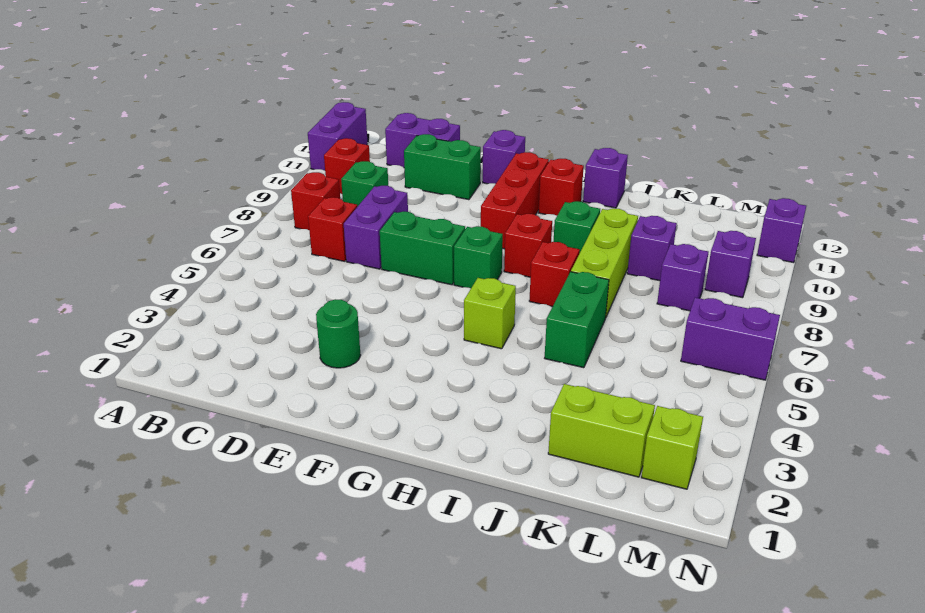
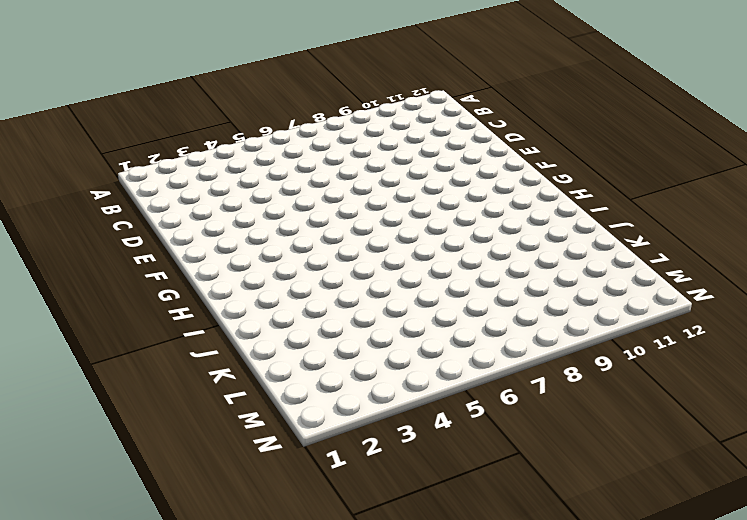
none -> purple 1x2 brick [308,102,368,171]
none -> red 1x1 brick [291,172,340,230]
none -> red 1x1 brick [324,138,370,194]

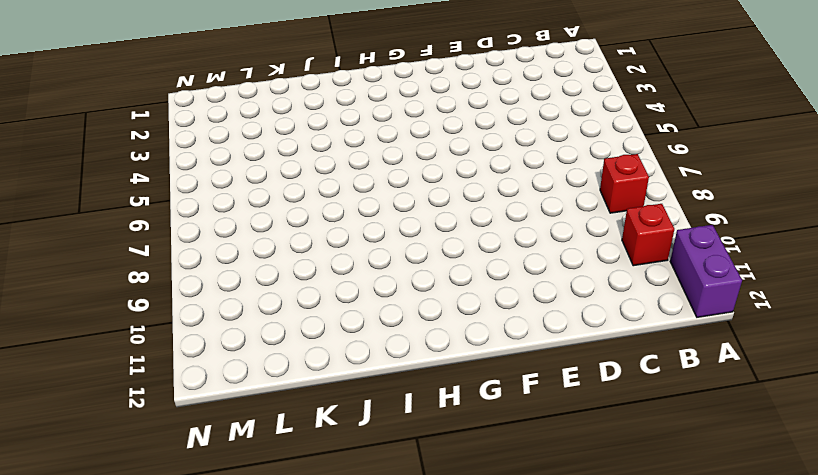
none -> red 1x1 brick [308,197,357,261]
none -> green 1x1 brick [341,161,388,207]
none -> purple 1x2 brick [385,113,460,168]

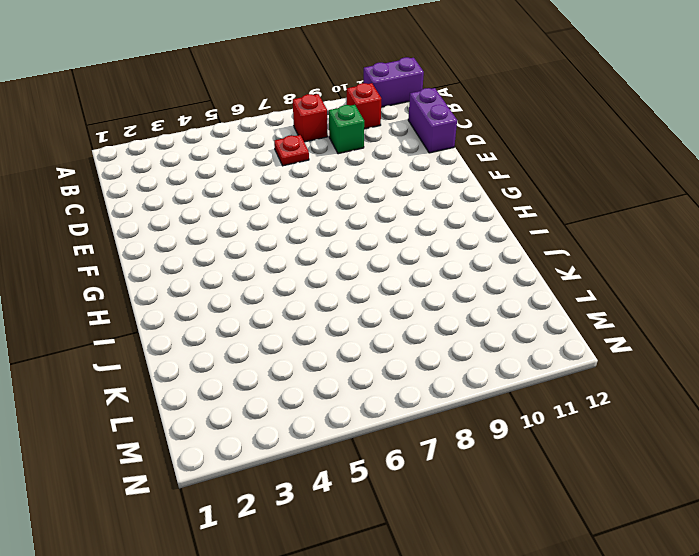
red 1x1 plate [274,135,309,166] -> red 1x1 brick [308,197,357,261]
none -> purple 1x2 brick [344,186,408,269]
none -> green 1x2 brick [404,134,481,200]
none -> green 1x1 round brick [316,299,361,368]

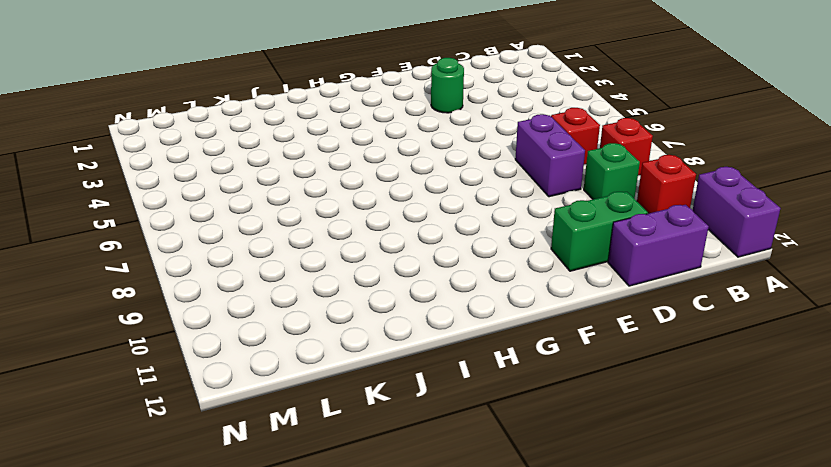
none -> green 1x2 brick [380,212,465,285]
none -> purple 1x1 brick [483,130,525,184]
none -> green 1x1 brick [454,226,503,288]

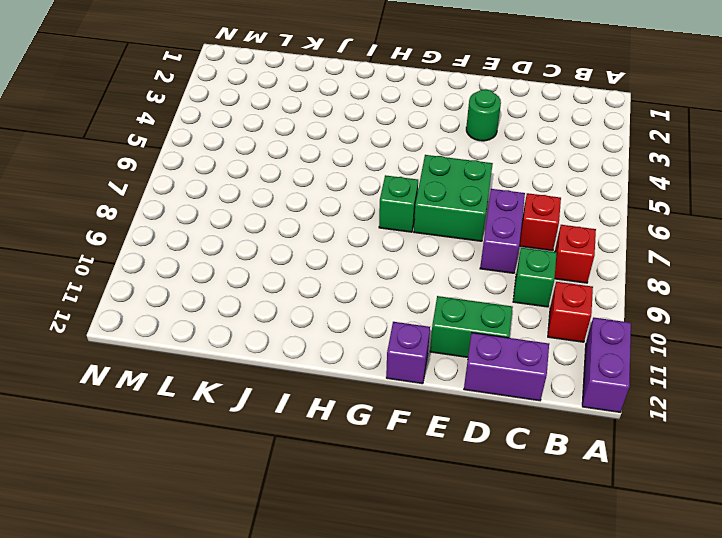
green 2x2 brick [414,155,493,241] -> green 1x2 brick [380,212,465,285]
none -> red 1x3 brick [481,152,549,249]
none -> lime 1x1 brick [464,278,516,349]
none -> red 1x1 brick [504,214,552,277]

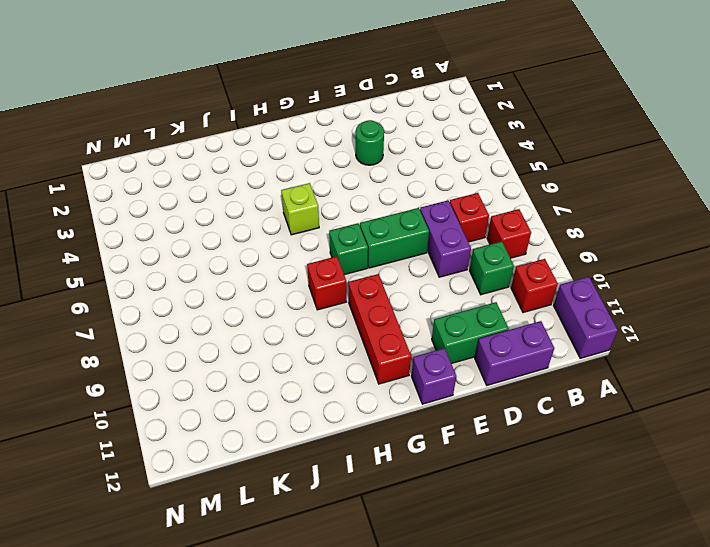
none -> red 1x1 brick [539,159,584,216]
none -> red 1x1 brick [529,242,580,307]
none -> green 1x1 brick [553,201,600,253]

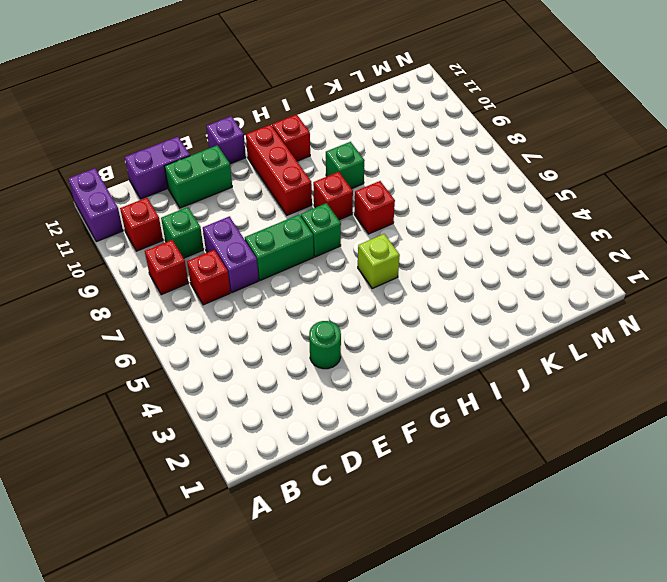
none -> purple 1x1 brick [583,148,628,208]
none -> green 1x2 brick [545,272,609,368]
none -> lime 1x3 brick [571,209,638,318]

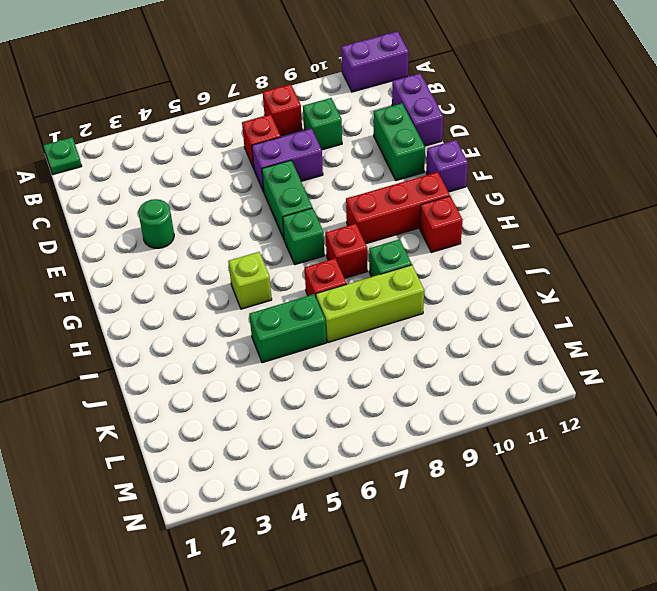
green 1x1 plate [43,138,82,175] -> none
none -> red 1x1 brick [324,138,370,194]
none -> purple 1x1 brick [583,148,628,208]
none -> lime 1x2 brick [548,384,655,477]

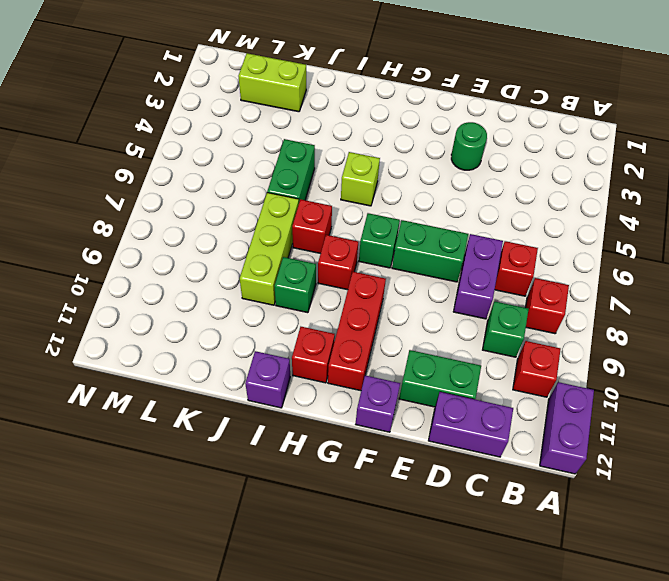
none -> purple 1x1 brick [627,216,677,281]
none -> purple 1x1 brick [657,244,708,311]
none -> lime 1x1 brick [641,406,703,489]

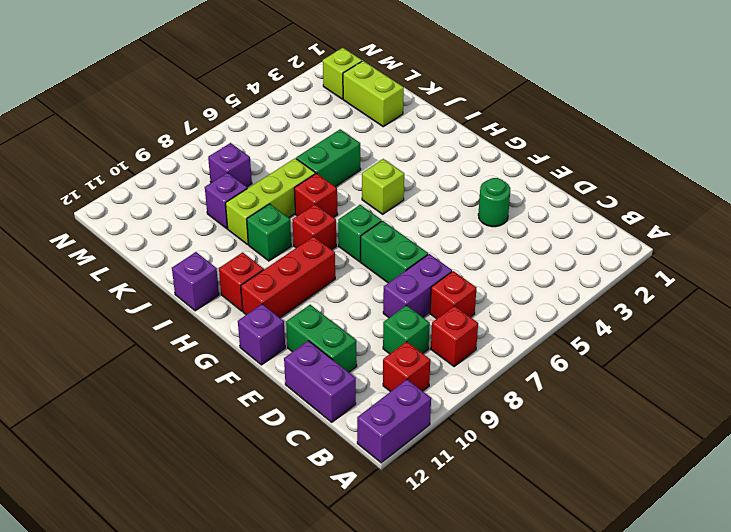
none -> purple 1x2 brick [681,298,780,380]
none -> purple 1x1 brick [705,231,756,298]
none -> purple 1x1 brick [757,198,806,263]

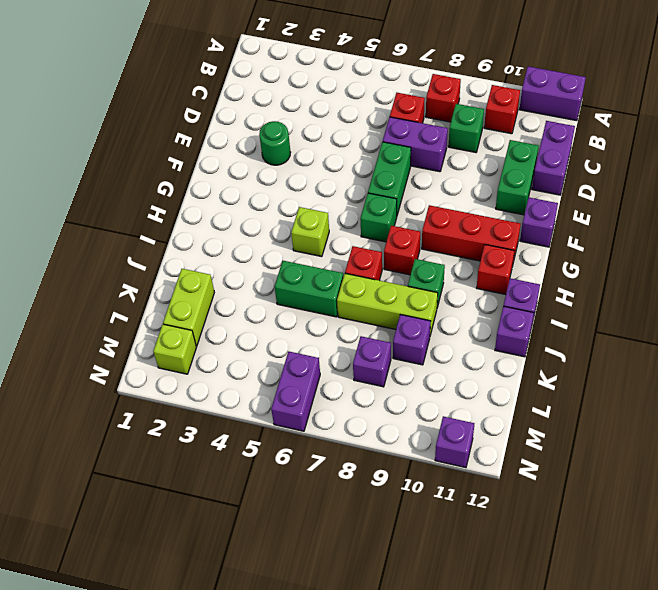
purple 1x1 brick [495,306,534,357] -> purple 1x1 brick moved to [705,231,756,298]

